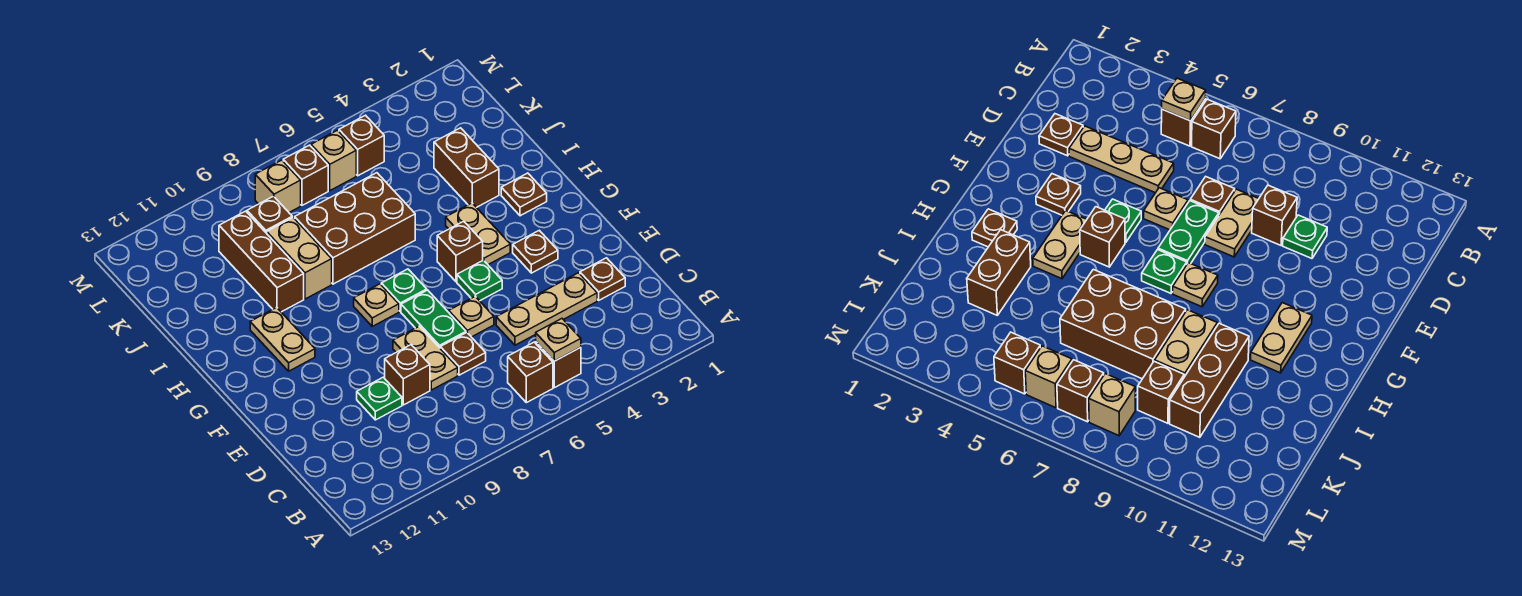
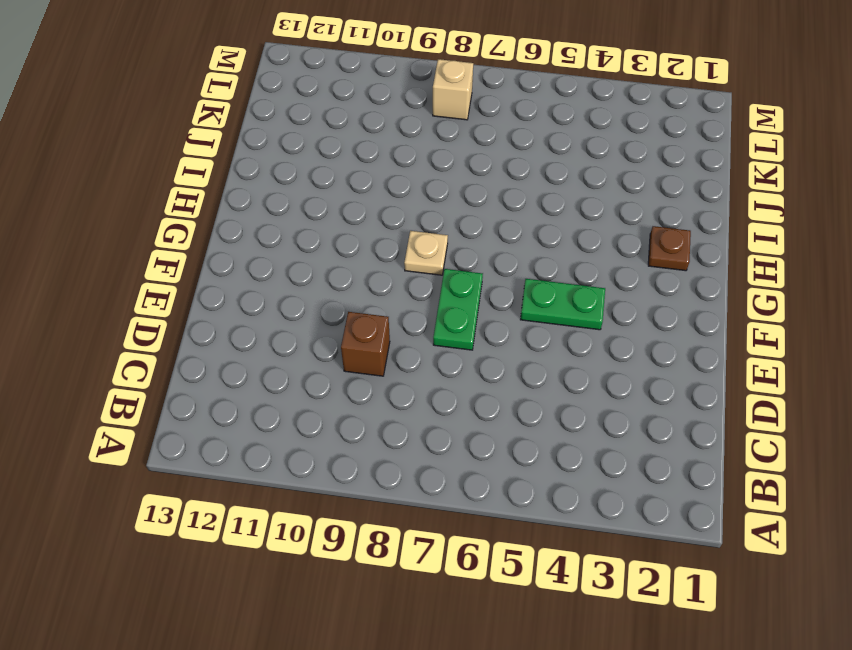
green 1x2 plate [520,279,605,330] -> green 1x1 plate [457,260,502,301]
none -> brown 1x1 brick [536,342,581,388]
none -> brown 1x1 brick [508,342,553,403]
none -> brown 1x1 plate [580,258,625,300]

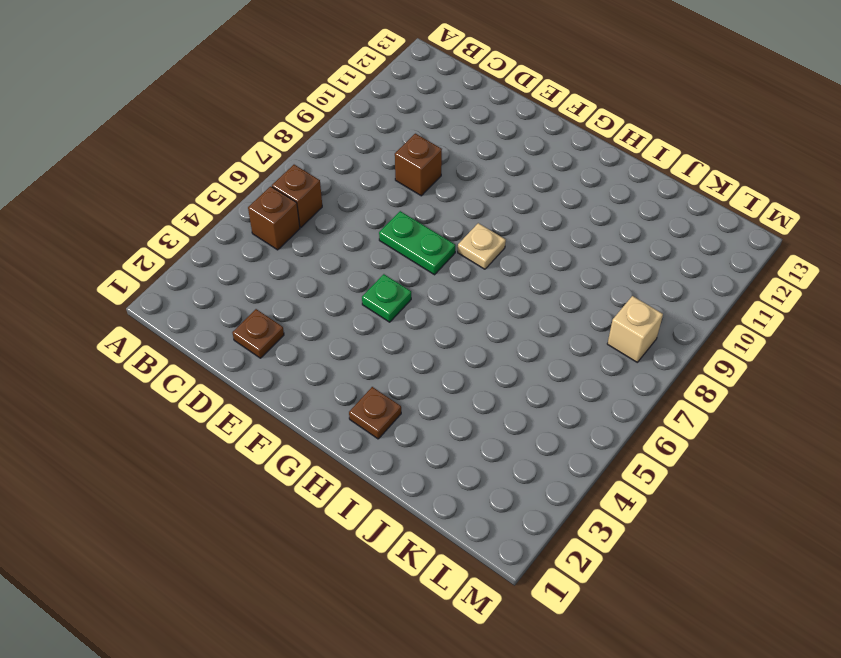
none -> tan 1x3 plate [496,273,597,345]
none -> brown 1x1 plate [440,333,486,375]
none -> tan 1x2 plate [393,326,458,390]

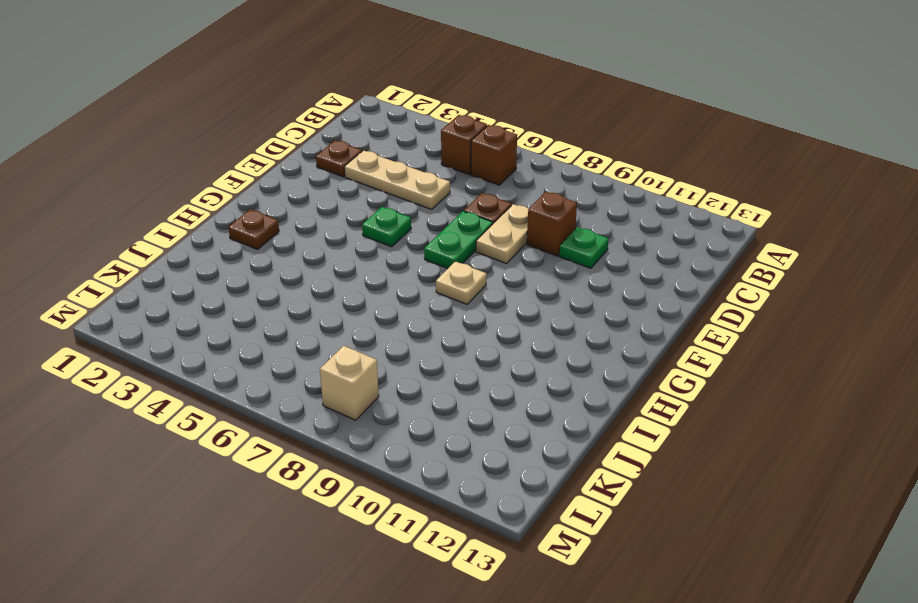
none -> tan 1x1 plate [449,297,494,337]
none -> brown 1x1 plate [513,230,558,273]
none -> tan 1x2 plate [446,203,510,265]

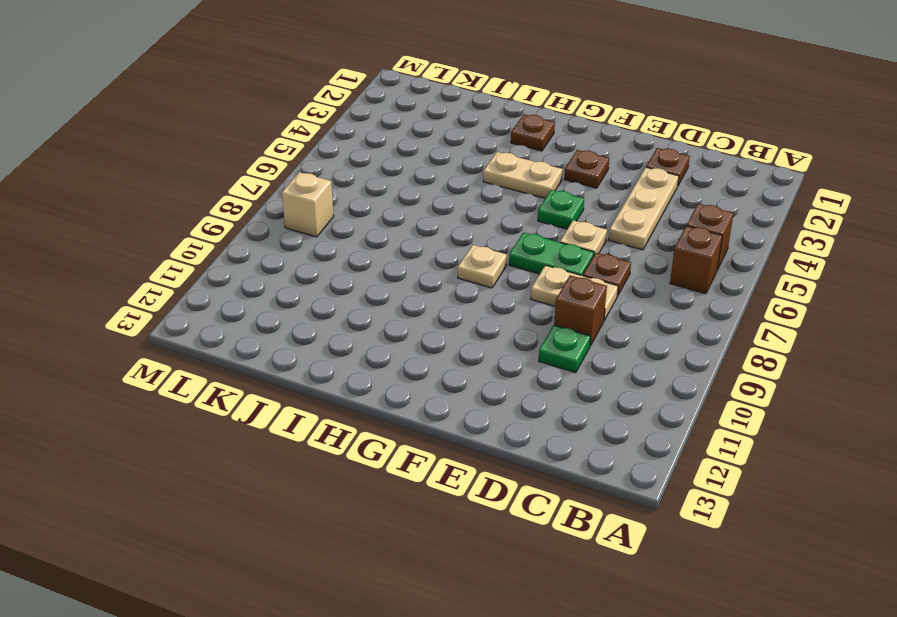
none -> brown 1x1 brick [437,221,483,282]
none -> green 1x1 plate [381,269,427,311]
none -> tan 1x2 plate [250,307,315,371]

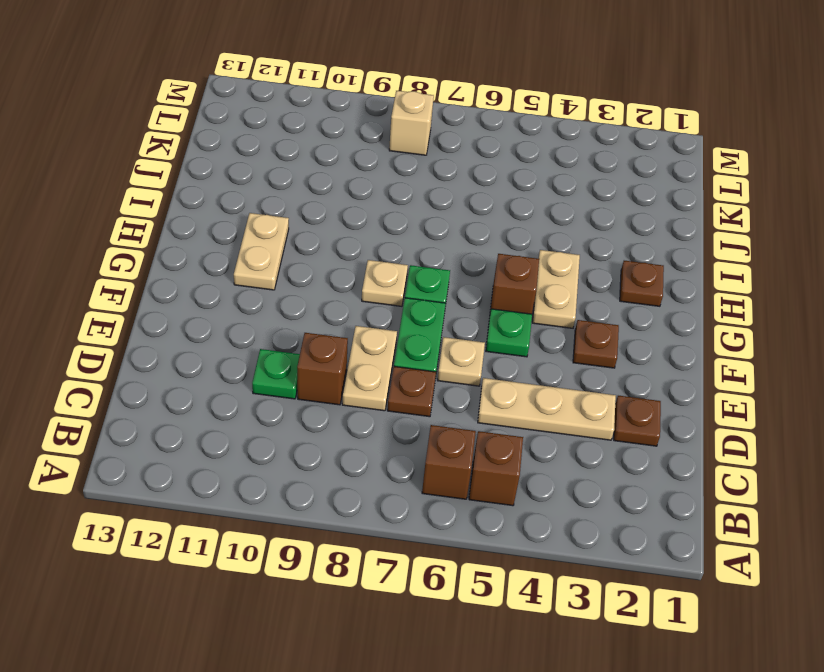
none -> brown 1x2 brick [434,128,499,208]
none -> brown 2x3 brick [295,173,415,284]
none -> tan 1x2 brick [267,218,332,299]

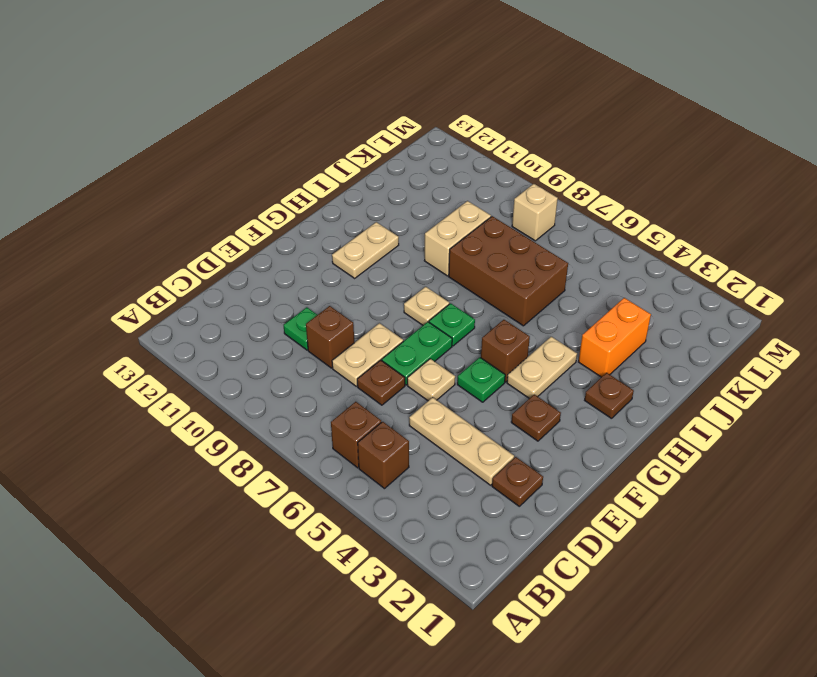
orange 1x2 brick [578,298,651,377] -> brown 1x2 brick [434,128,499,208]
none -> brown 1x3 brick [219,211,304,312]
none -> brown 1x1 brick [247,196,292,233]
none -> brown 1x1 brick [339,115,384,176]

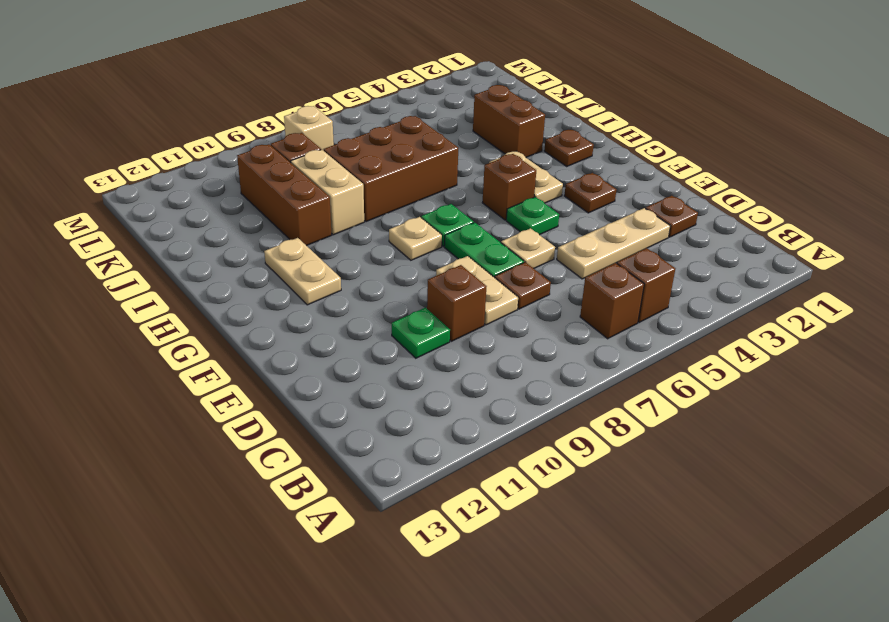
none -> brown 1x1 brick [339,115,384,176]
none -> tan 1x1 brick [311,130,356,191]
none -> brown 1x1 brick [283,145,328,205]

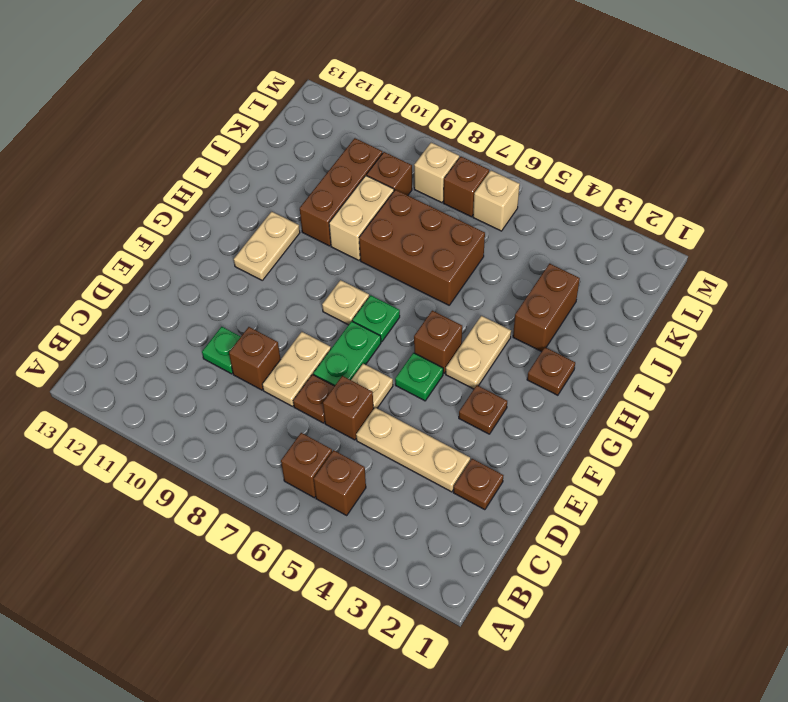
brown 1x1 brick [323,376,374,440] -> brown 1x1 brick moved to [339,115,384,176]
none -> tan 1x1 plate [536,319,581,361]

